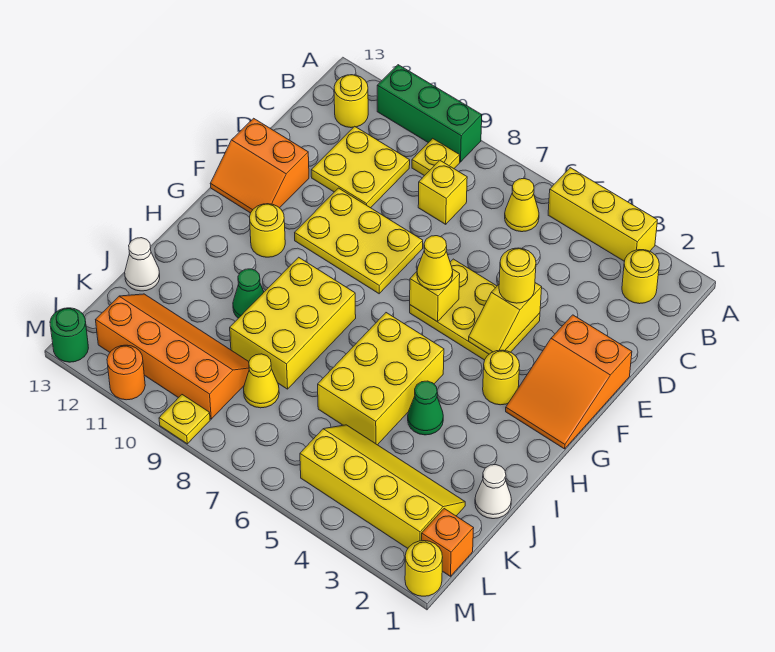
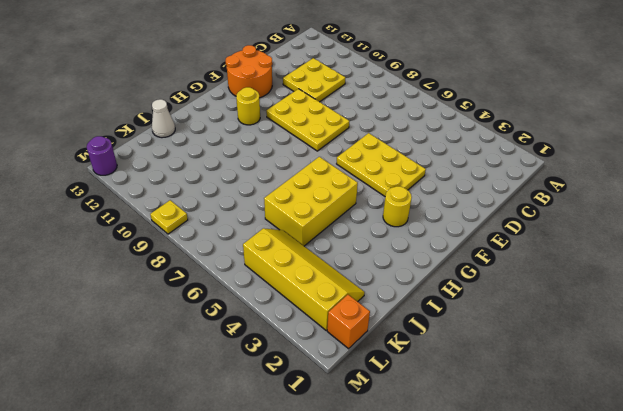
orange 2x2 round brick [226,45,272,98] -> orange 2x2 slope [210,118,309,213]
purple 1x1 round brick [87,136,117,175] -> green 1x1 round brick [50,308,88,362]
none -> yellow 1x3 brick [548,168,657,261]
none -> green 1x3 brick [377,65,482,162]
none -> yellow 1x1 round brick [622,250,659,304]
none -> yellow 1x1 cone [505,179,539,232]

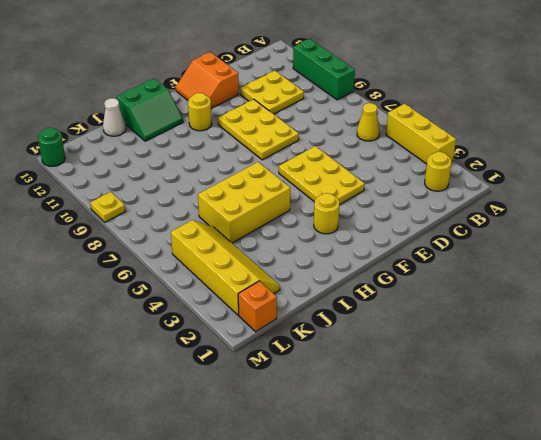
green 2x2 slope [116,78,183,141] -> none
none -> yellow 1x1 plate [412,138,460,176]
none -> yellow 1x1 round brick [334,75,368,128]
none -> yellow 1x1 brick [418,160,467,224]
none -> orange 2x3 slope [506,315,632,449]

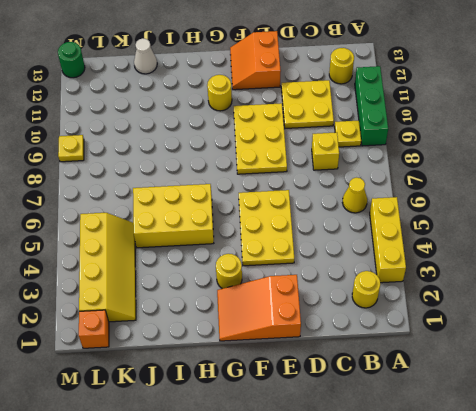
none -> yellow 2x3 brick [230,257,356,389]
none -> green 1x1 cone [408,381,443,435]
none -> green 1x1 cone [233,269,264,318]
none -> white 1x1 cone [475,465,511,519]

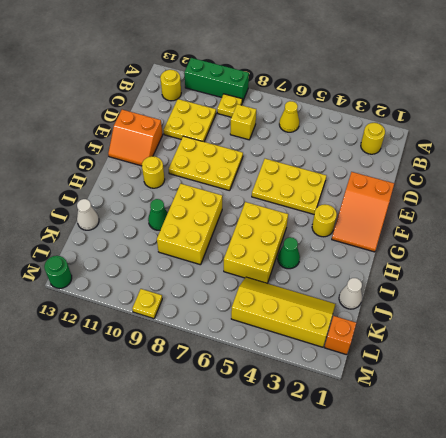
none -> yellow 1x3 brick [548,168,657,261]
none -> yellow 1x1 cone [244,354,279,408]
none -> orange 2x4 slope [96,294,249,419]
none -> yellow 1x1 round brick [405,541,443,596]

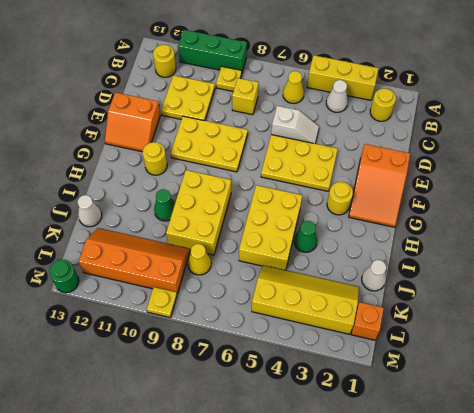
white 1x1 cone [326,80,348,112] -> none
white 1x2 slope [271,106,319,144] -> none
none -> yellow 1x1 round brick [405,541,443,596]
none -> orange 1x1 round brick [107,345,145,400]
none -> yellow 1x2 slope [469,283,542,354]
none -> yellow 1x1 brick [410,269,460,322]

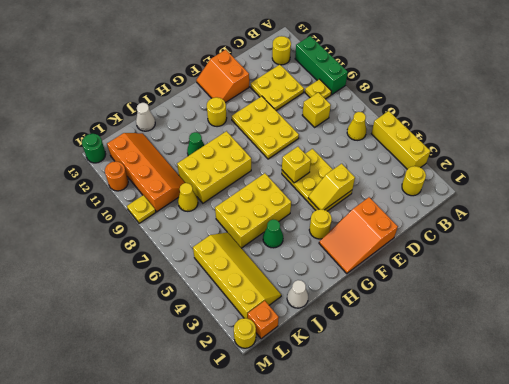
none -> yellow 1x1 round brick [499,248,536,303]
none -> yellow 1x1 cone [417,236,453,290]

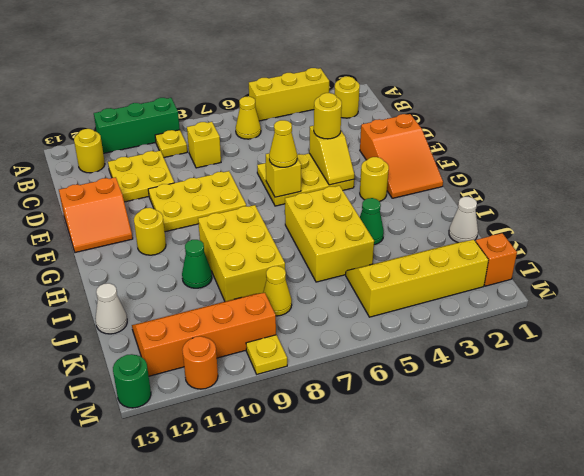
none -> yellow 1x1 round brick [405,541,443,596]

